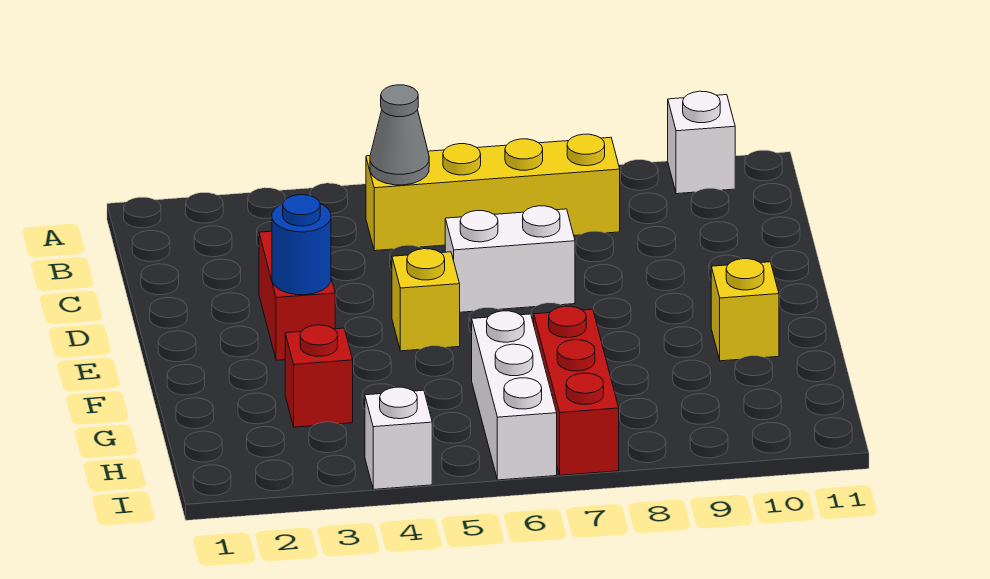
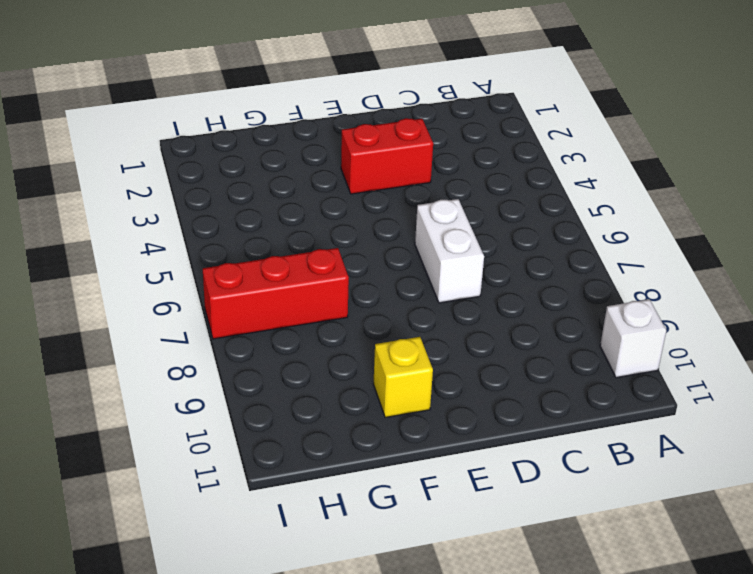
none -> yellow 1x4 brick [366,134,620,251]
none -> yellow 1x1 brick [392,249,460,351]
none -> red 1x1 brick [285,325,353,427]

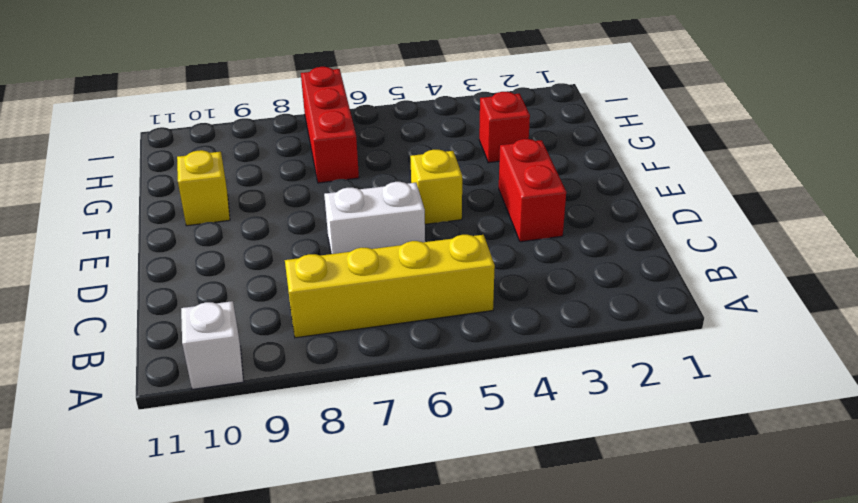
none -> white 1x3 brick [472,311,557,480]
none -> white 1x1 brick [365,387,432,489]
none -> grey 1x1 cone [370,85,429,185]

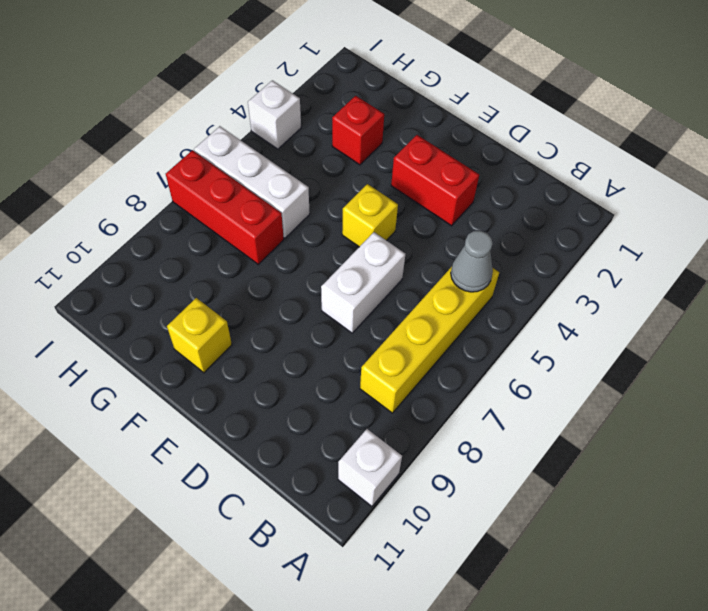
none -> blue 1x1 round brick [272,195,331,295]

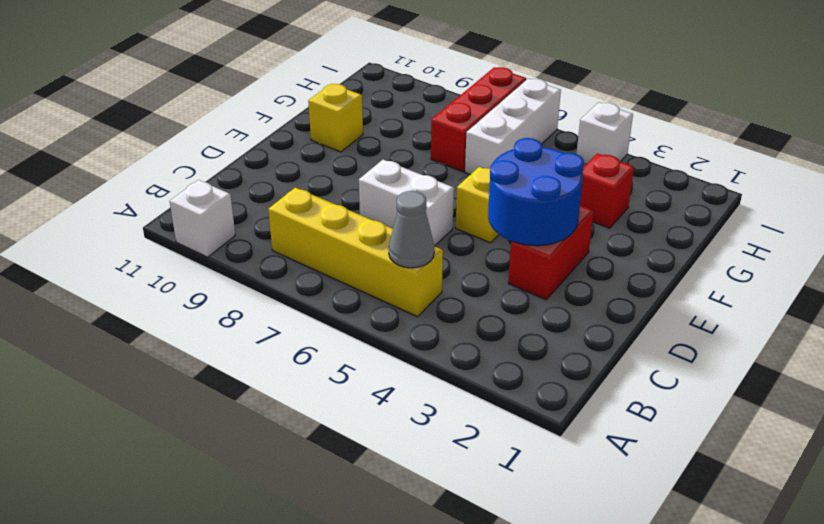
blue 2x2 round brick [488,138,584,246] -> blue 1x1 round brick [272,195,331,295]

